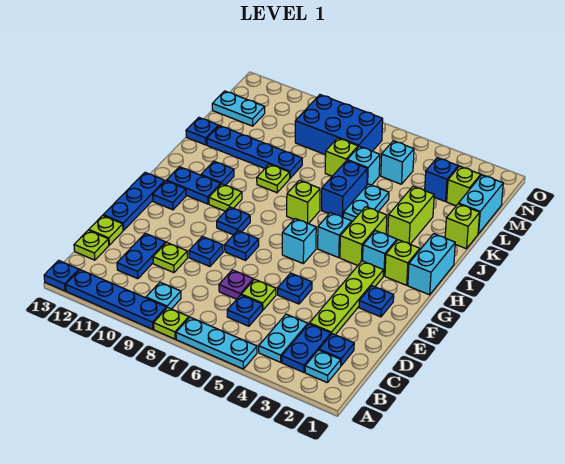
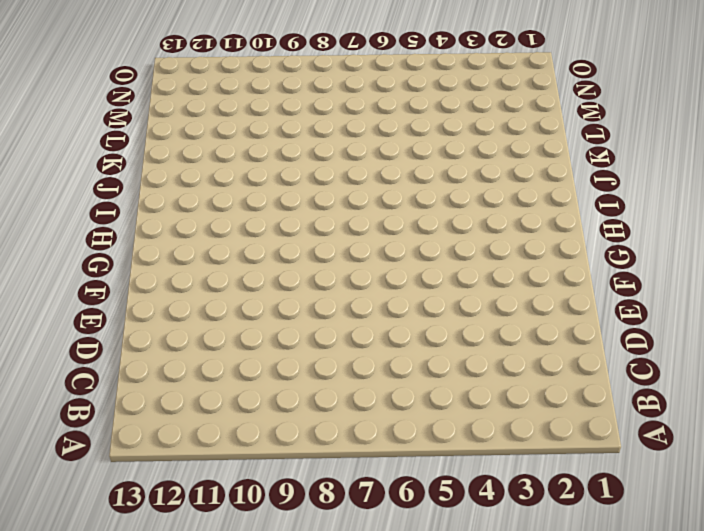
none -> cyan 1x3 plate [176,317,257,369]
none -> lime 1x1 plate [154,307,189,339]
none -> blue 1x4 plate [66,270,166,329]
none -> blue 1x1 plate [44,260,79,291]

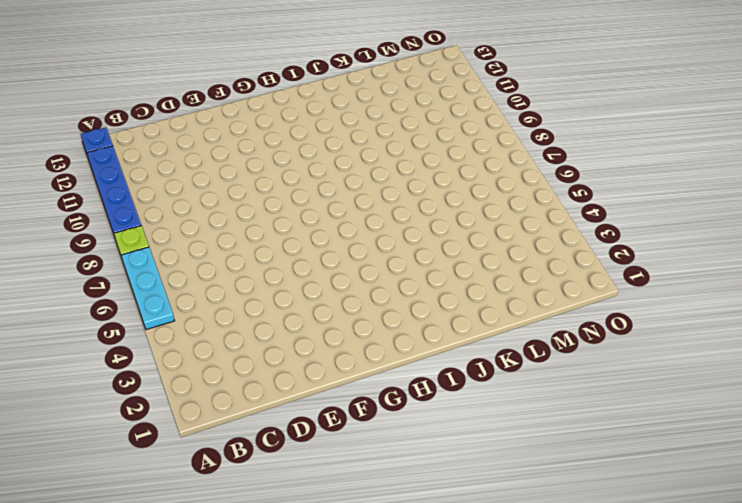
none -> cyan 1x1 plate [305,350,341,383]
none -> blue 1x2 plate [282,324,331,372]
none -> cyan 1x2 plate [259,314,308,362]
none -> cyan 1x1 plate [146,282,181,309]

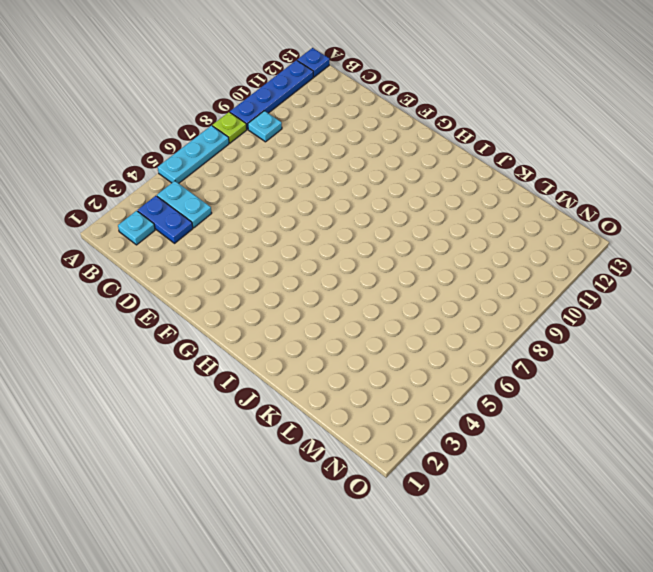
none -> blue 1x1 plate [319,334,354,366]
none -> blue 1x1 plate [227,295,262,326]
none -> blue 1x2 plate [117,233,166,279]
none -> lime 1x1 plate [74,230,109,260]

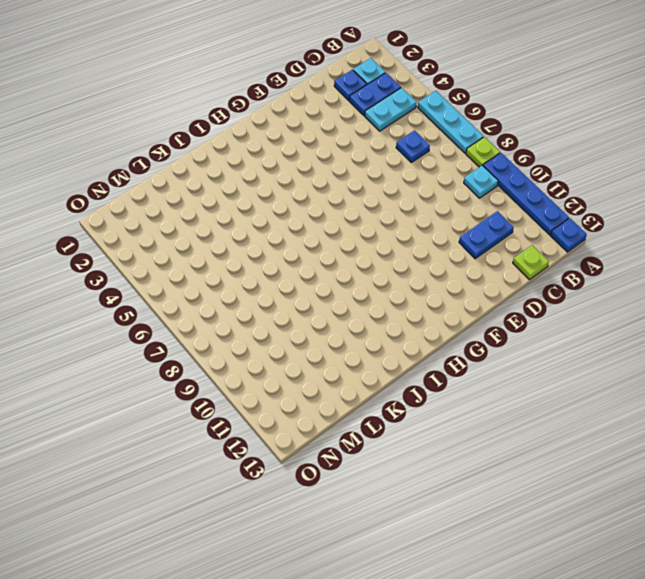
none -> lime 1x4 plate [310,261,384,335]
none -> lime 1x1 plate [241,279,276,310]
none -> purple 1x1 plate [219,270,253,299]
none -> lime 1x1 plate [153,242,188,273]

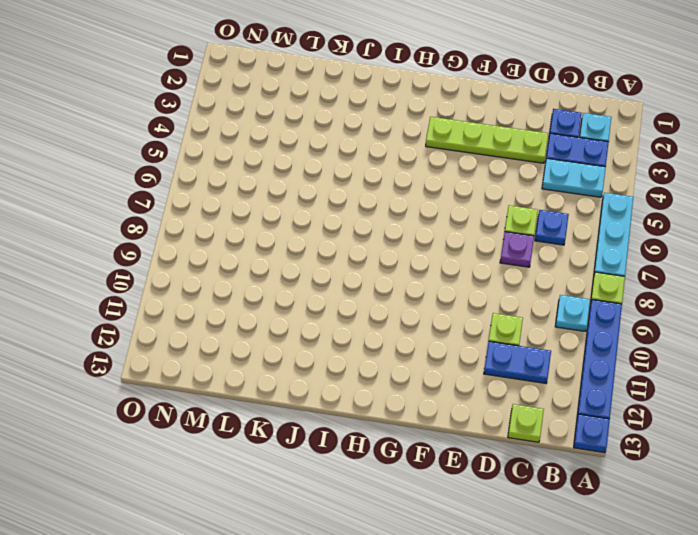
none -> lime 1x1 plate [89,215,123,245]
none -> blue 1x1 plate [278,273,312,304]
none -> blue 1x1 plate [189,236,223,266]
none -> blue 1x3 plate [103,173,165,230]

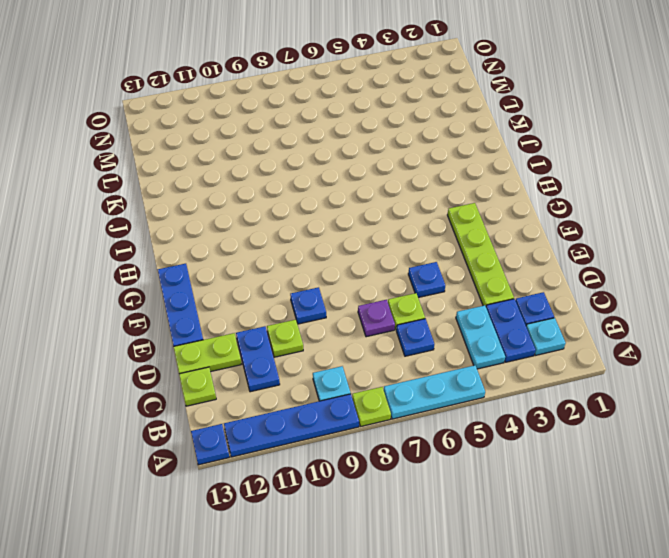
lime 1x2 plate [173,333,241,374] -> lime 1x1 plate [89,215,123,245]
none -> blue 1x1 plate [359,286,394,317]
none -> blue 1x1 plate [225,231,259,260]
none -> cyan 1x1 brick [282,218,316,263]
none -> blue 1x1 plate [217,207,250,235]

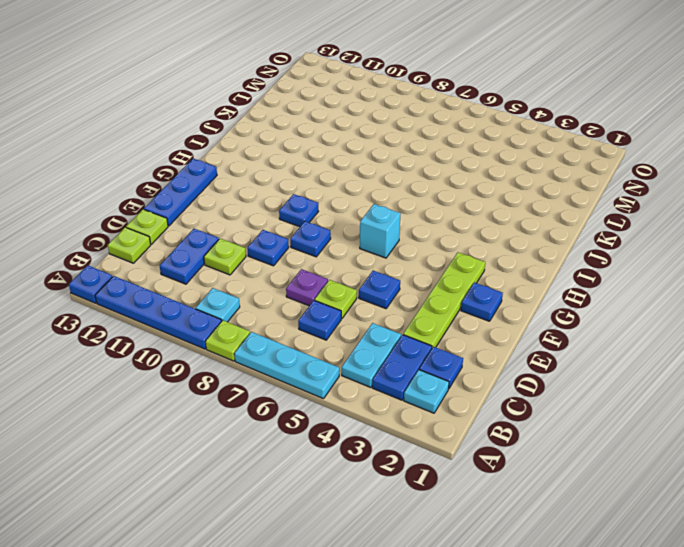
none -> blue 1x1 plate [153,181,186,210]
none -> cyan 1x2 brick [408,234,455,295]
none -> lime 1x1 brick [385,240,420,285]
none -> cyan 1x1 brick [363,231,397,276]

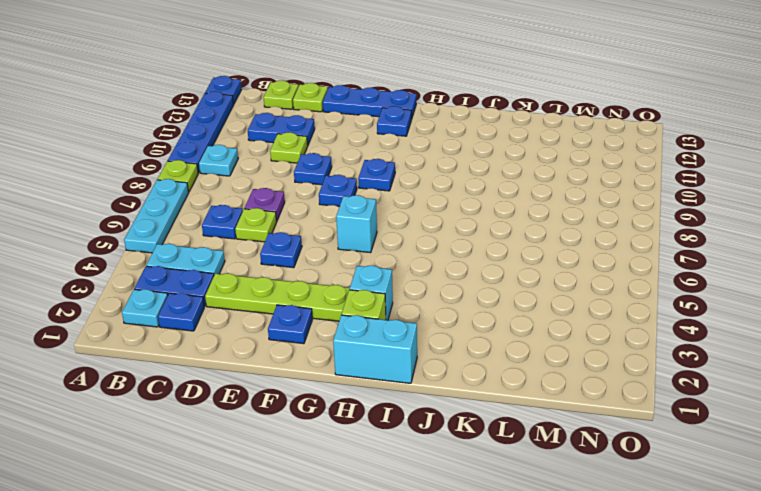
none -> lime 1x2 brick [340,207,387,265]
none -> cyan 1x1 brick [318,213,352,258]
none -> lime 1x1 plate [209,184,242,211]
none -> blue 1x2 plate [166,167,221,204]

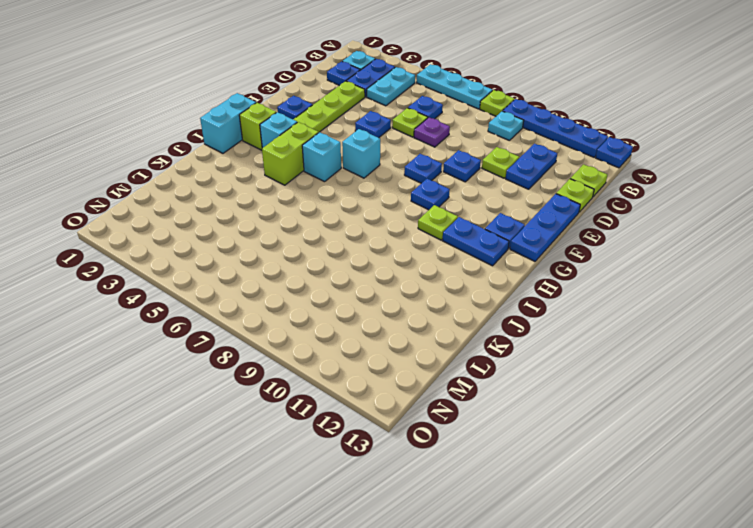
none -> lime 1x1 brick [287,180,320,224]
none -> blue 1x1 plate [201,161,234,185]
none -> lime 1x2 brick [388,186,434,244]
none -> cyan 1x2 plate [343,184,389,222]

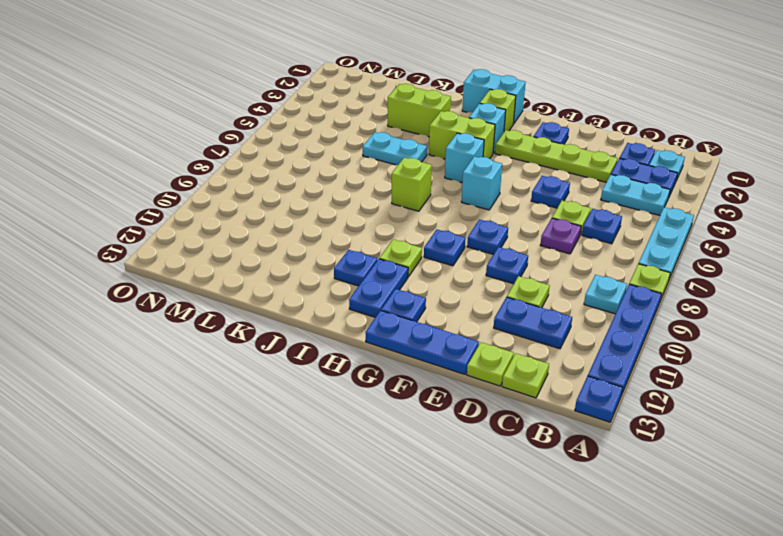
none -> blue 1x2 brick [322,160,368,217]
none -> lime 1x1 plate [257,164,290,193]
none -> lime 1x1 brick [445,204,480,249]
none -> blue 1x4 plate [207,125,302,178]

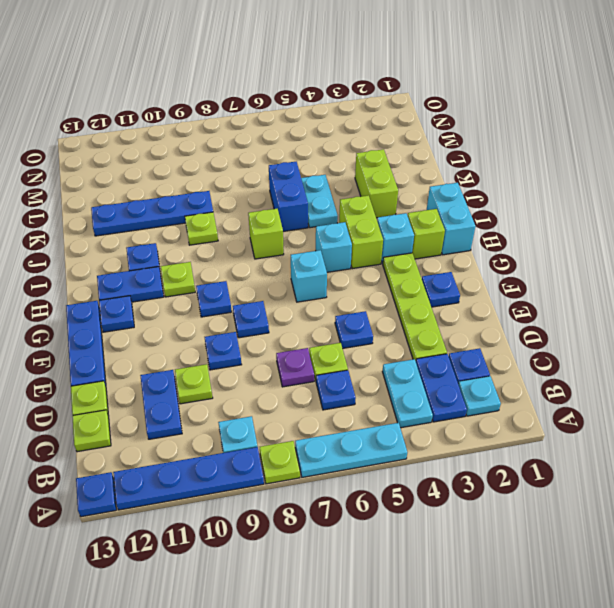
none -> lime 1x1 brick [445,204,480,249]
none -> blue 1x1 plate [186,118,218,145]
none -> cyan 1x2 brick [459,175,503,234]
none -> cyan 1x1 brick [347,146,380,185]

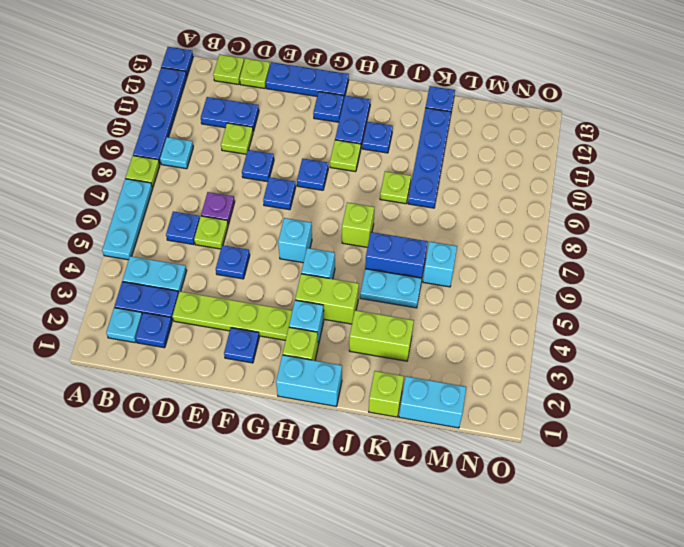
none -> lime 1x1 brick [325,138,358,176]
none -> lime 1x1 brick [447,166,481,206]
none -> blue 1x1 brick [425,158,458,202]
none -> cyan 1x1 brick [381,141,414,184]

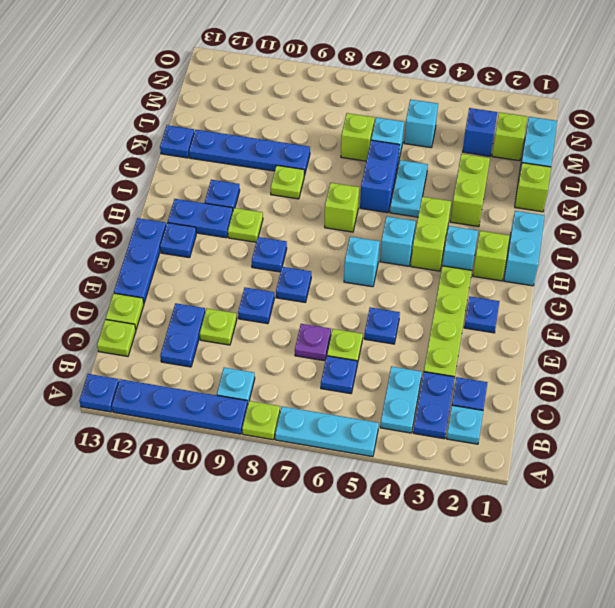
none -> blue 2x3 brick [295,95,383,155]
none -> cyan 1x2 plate [212,91,265,126]

